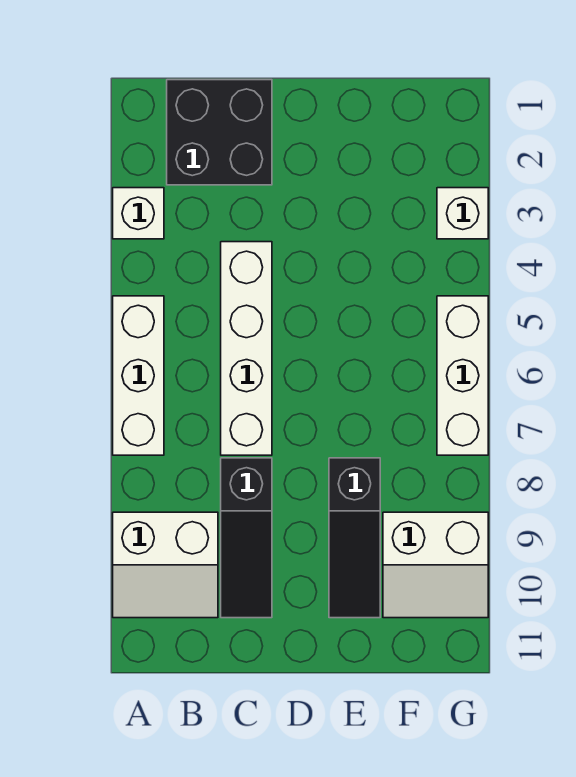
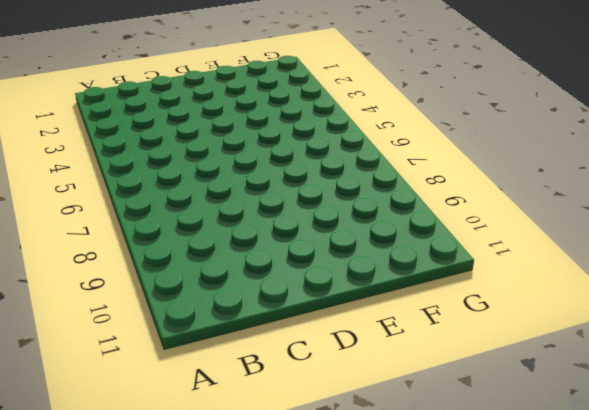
none -> white 1x1 brick [113,188,164,239]
none -> white 1x3 brick [113,296,164,455]

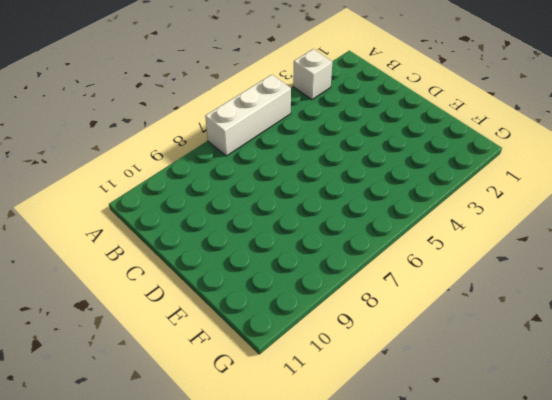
none -> white 2x2 slope [113,512,218,618]
none -> black 2x2 brick [167,80,272,185]

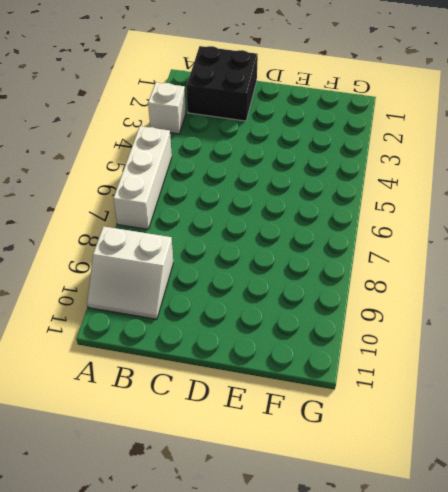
none -> white 1x4 brick [221,242,272,455]
none -> black 1x3 slope [221,458,272,618]

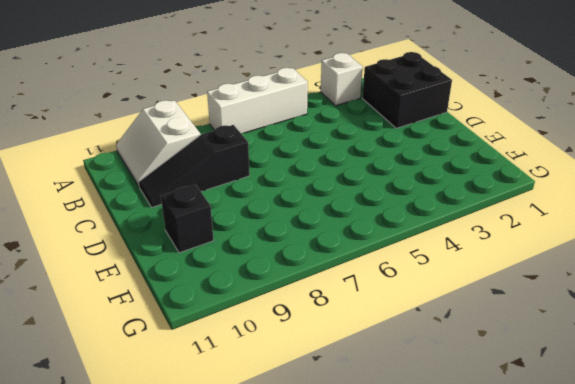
black 1x1 brick [161,185,214,253] -> black 1x3 slope [329,458,380,618]
none -> white 1x4 brick [221,242,272,455]
none -> white 2x2 slope [383,512,488,618]

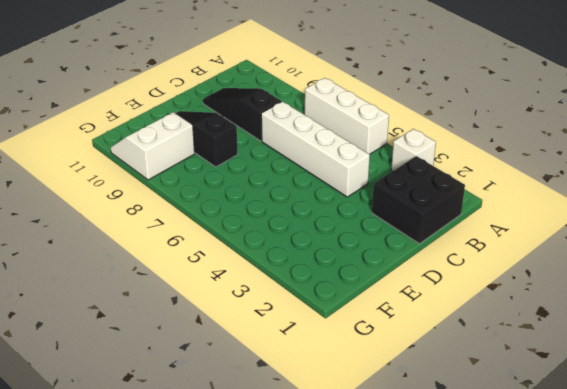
none -> white 2x2 slope [113,512,218,618]
none -> white 1x1 brick [437,188,488,239]

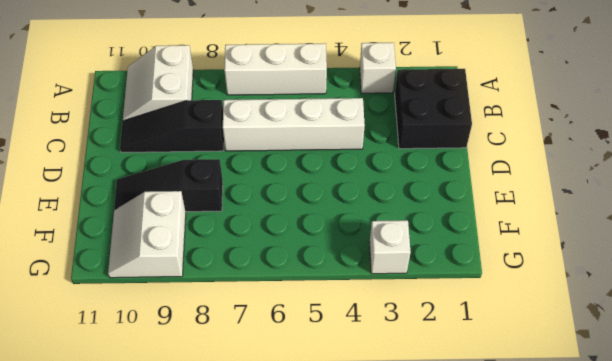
none -> white 1x3 brick [437,296,488,455]

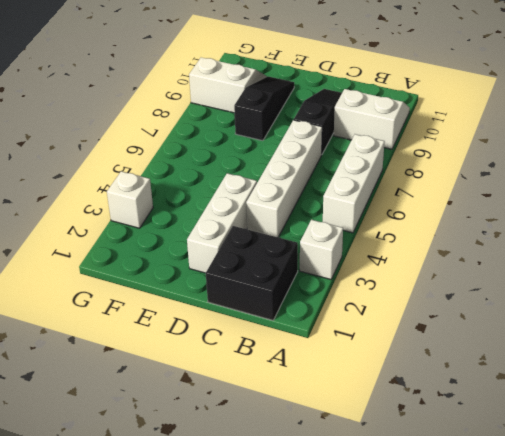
white 1x3 brick [187,173,257,273] -> white 1x3 brick moved to [437,296,488,455]

